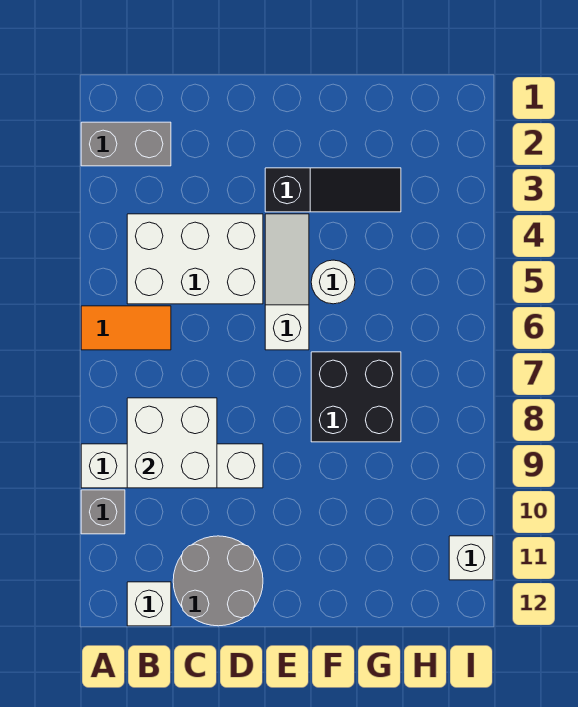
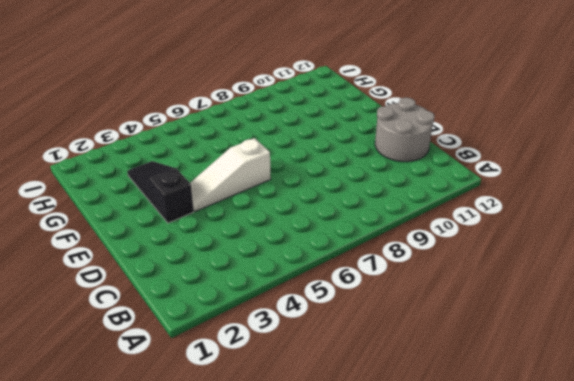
none -> grey 1x2 brick [81,122,171,166]
none -> orange 1x2 tile [81,306,171,350]
none -> white 1x4 brick [81,444,263,488]

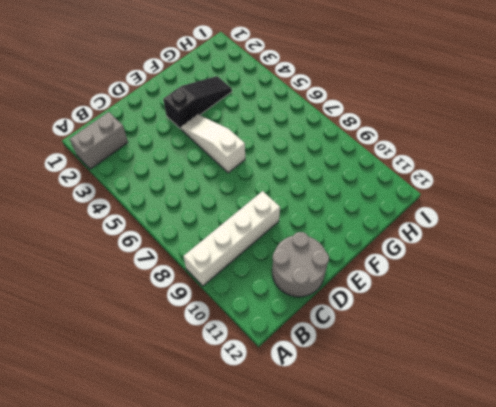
none -> orange 1x2 tile [81,306,171,350]
none -> grey 1x1 brick [81,490,125,534]
none -> white 2x3 brick [127,214,263,304]

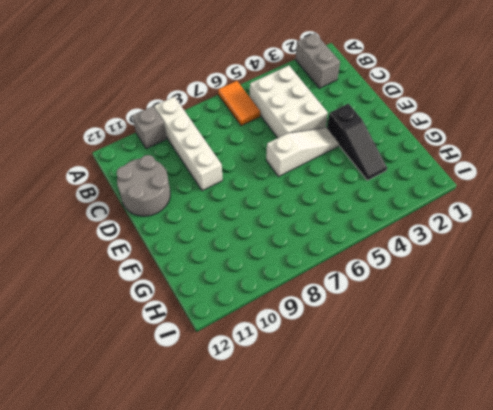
none -> white 1x1 brick [127,582,171,626]
none -> white 1x1 round brick [311,260,355,304]
none -> black 2x2 brick [311,352,401,442]

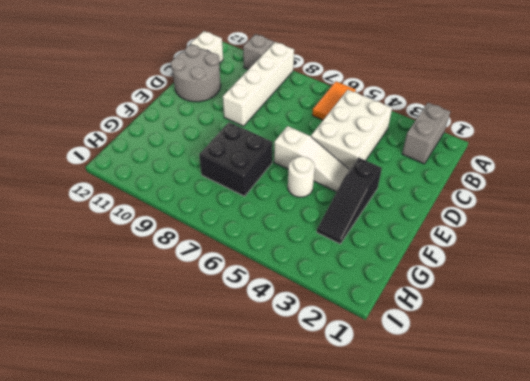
none -> white 1x1 brick [449,536,493,580]
none -> white 2x2 brick [127,398,217,488]

